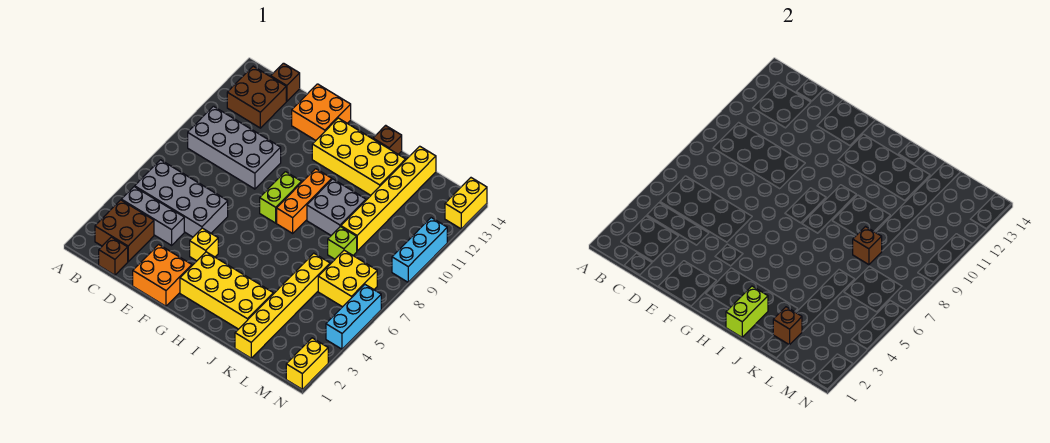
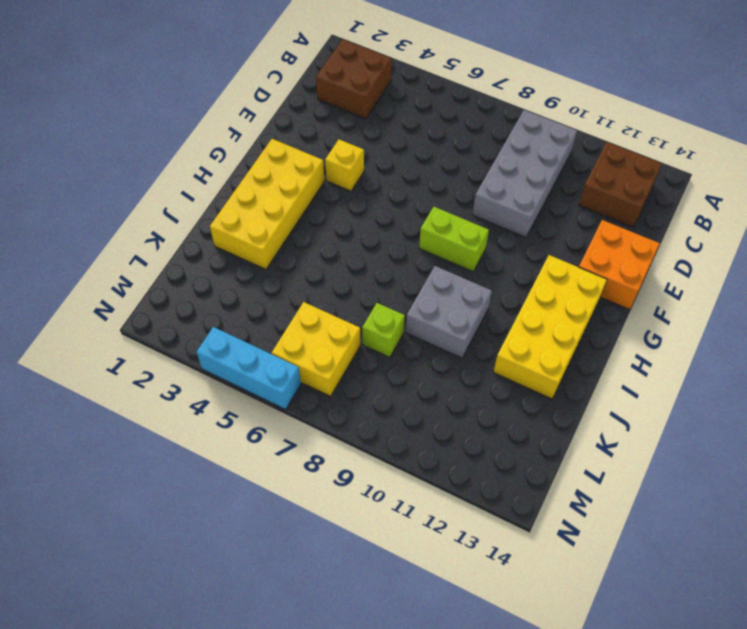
none -> grey 1x3 brick [121,187,184,245]
none -> grey 2x4 brick [135,160,228,237]
none -> brown 1x1 brick [99,237,128,275]

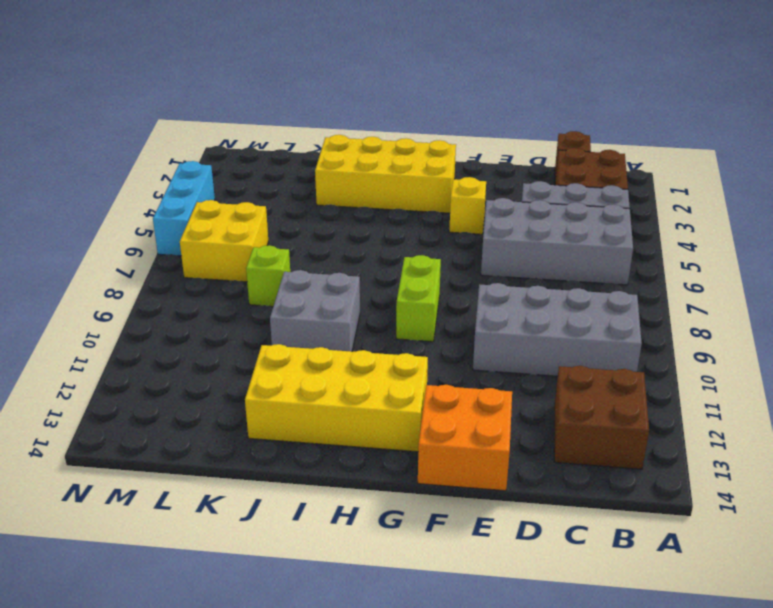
none -> brown 1x1 brick [271,63,300,101]
none -> orange 2x2 brick [133,244,192,306]
none -> orange 1x3 brick [277,169,332,233]

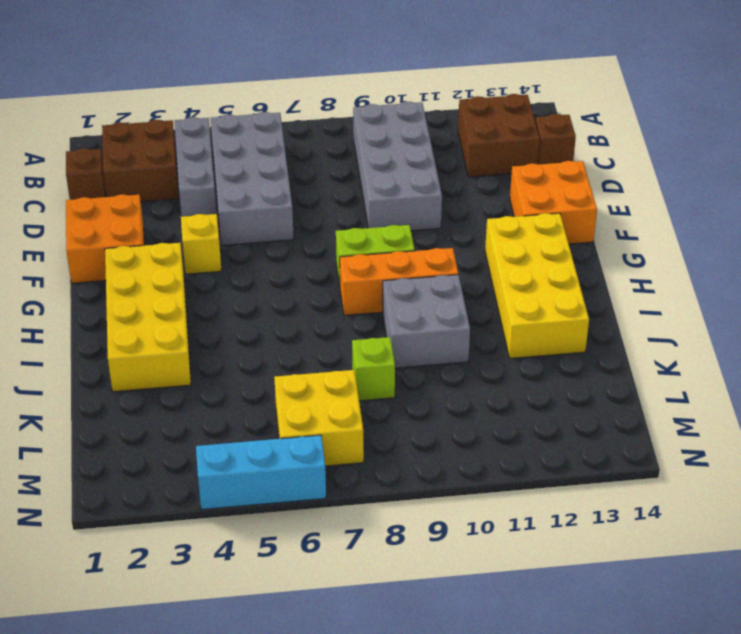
none -> brown 1x1 brick [373,125,402,154]
none -> yellow 1x6 brick [235,253,330,358]
none -> yellow 1x6 brick [341,146,436,251]

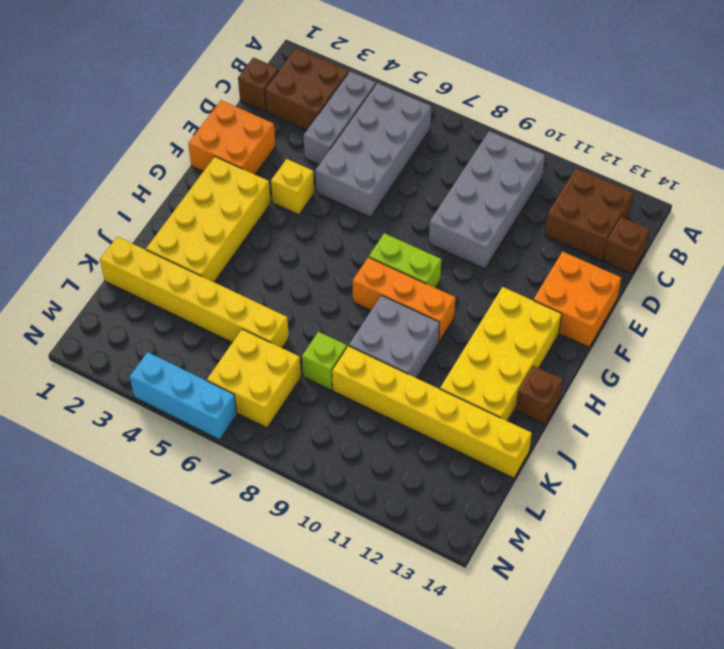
none -> yellow 1x2 brick [286,338,328,389]
none -> cyan 1x3 brick [392,218,447,282]
none -> yellow 1x2 brick [445,178,487,229]

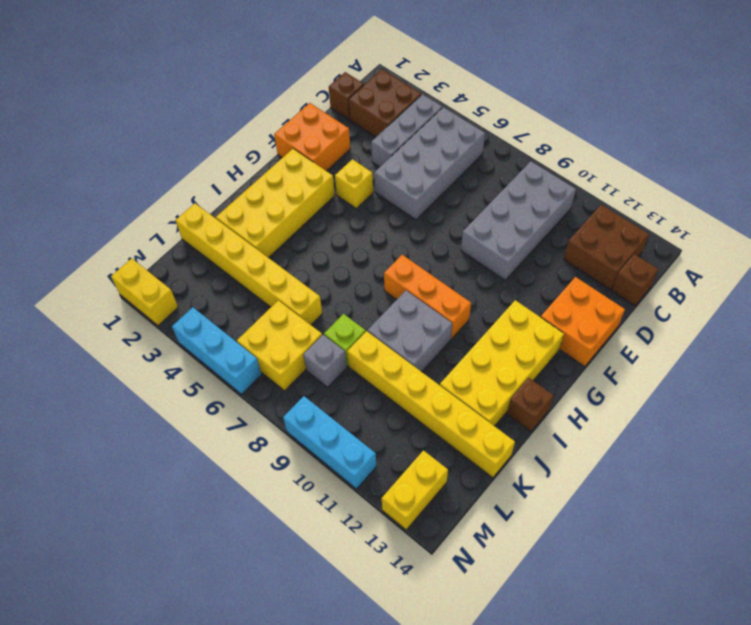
grey 1x1 brick [303,335,347,387] -> none
yellow 1x2 brick [382,450,448,530] -> yellow 1x2 brick turned to [445,178,487,229]
none -> lime 1x2 brick [260,172,302,223]
none -> lime 1x2 brick [726,286,768,337]
none -> brown 1x1 brick [773,307,802,345]

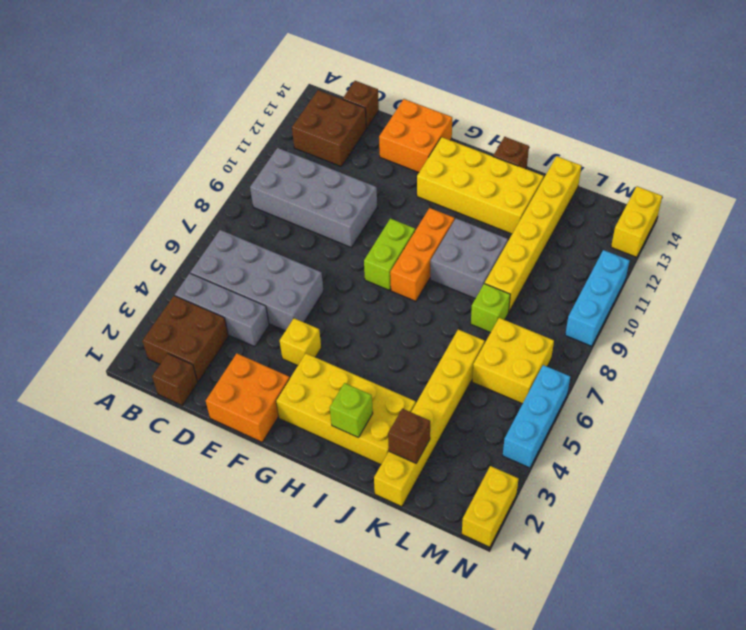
lime 1x1 brick [330,383,373,438] -> lime 1x2 brick [726,286,768,337]
none -> brown 1x1 brick [853,227,882,265]

